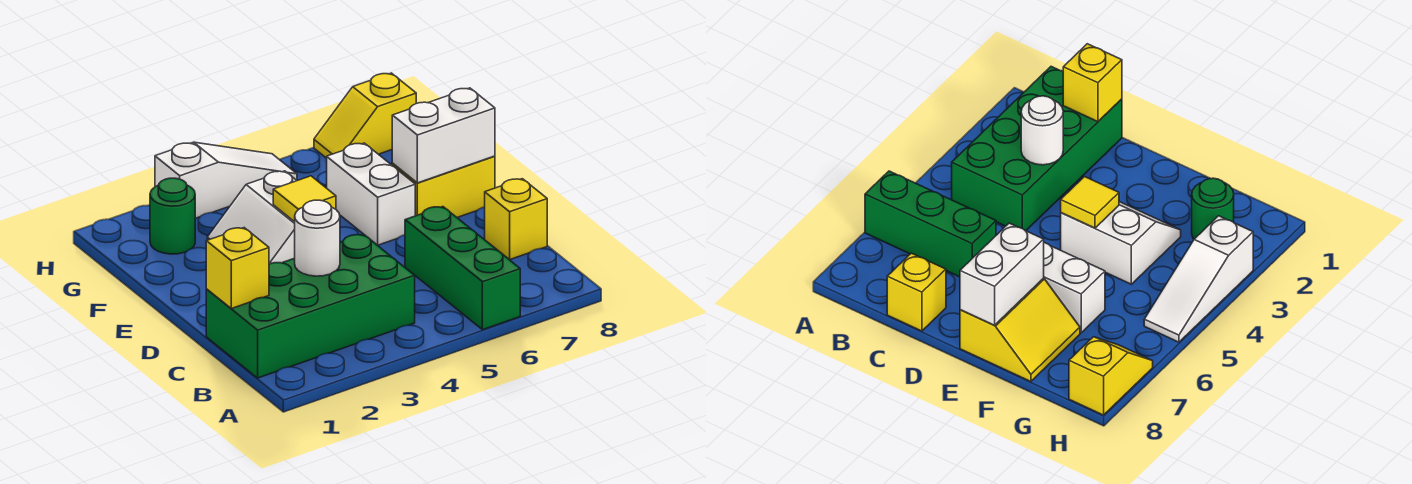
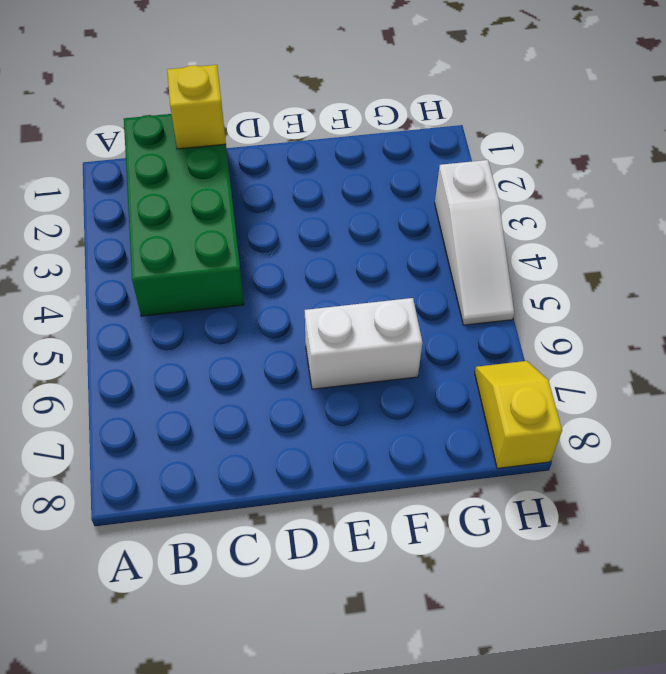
none -> green 1x3 brick [405,207,520,330]
none -> yellow 1x1 brick [485,179,547,260]
none -> white 2x2 slope [207,171,297,264]

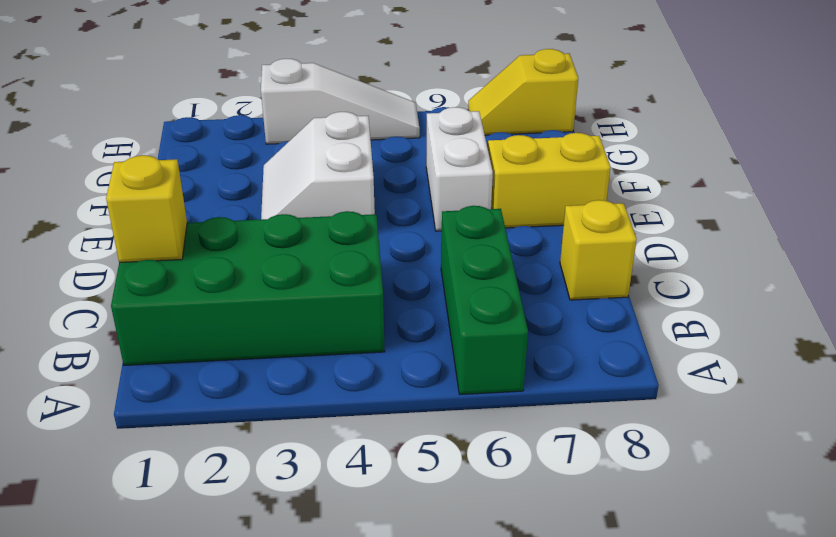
none -> green 1x1 round brick [150,178,195,254]
none -> white 1x1 round brick [295,200,340,276]
none -> yellow 1x1 tile [273,176,336,222]

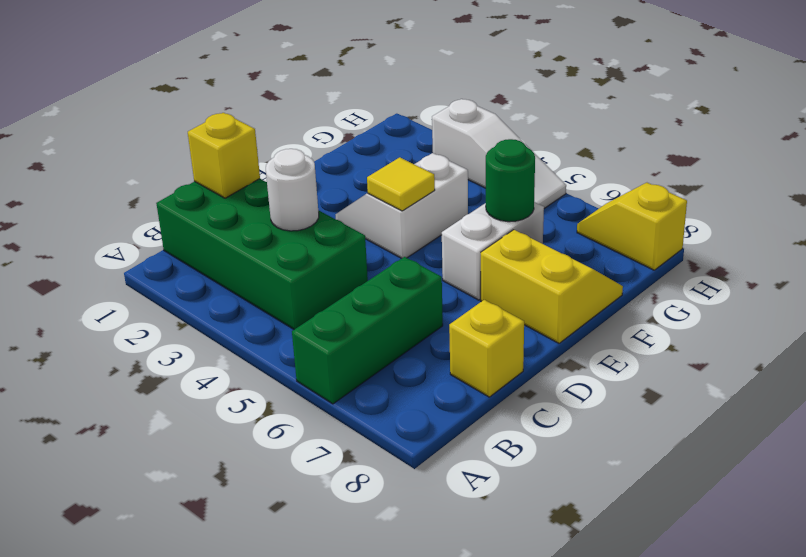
green 1x1 round brick [486,139,535,222] -> green 1x1 round brick moved to [150,178,195,254]
none -> white 1x2 brick [392,88,495,183]

